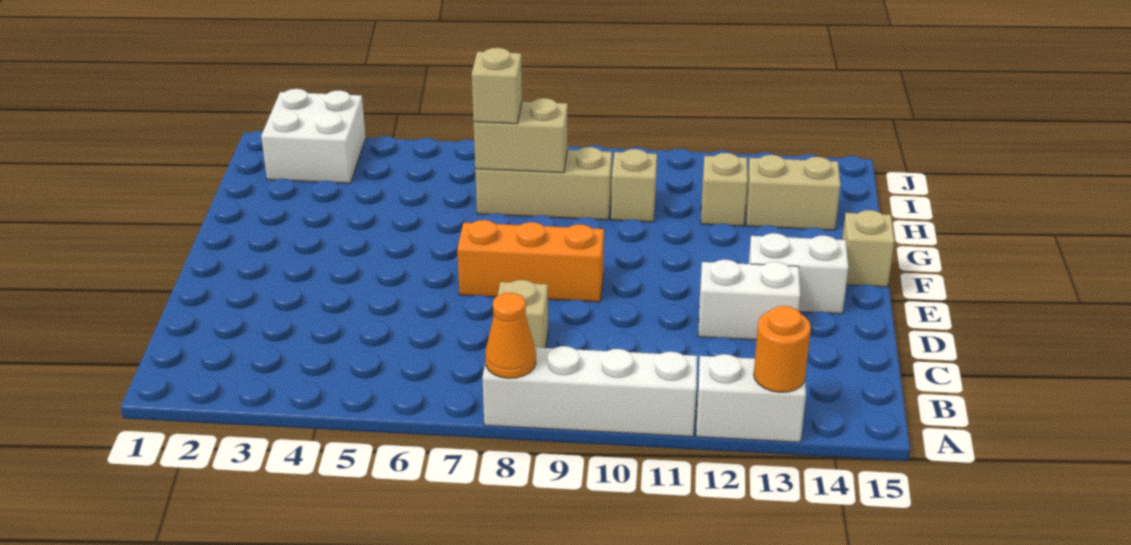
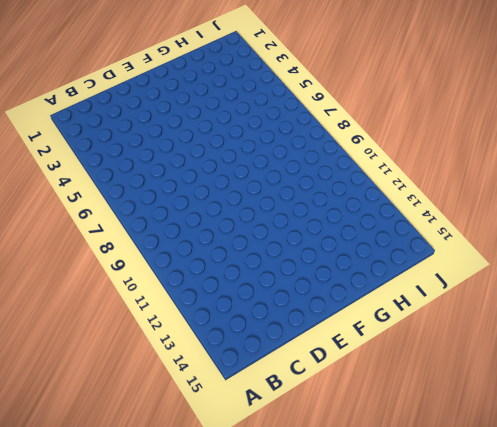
none -> white 1x4 brick [482,346,697,437]
none -> white 1x2 brick [696,354,806,442]
none -> tan 1x1 brick [498,280,548,348]

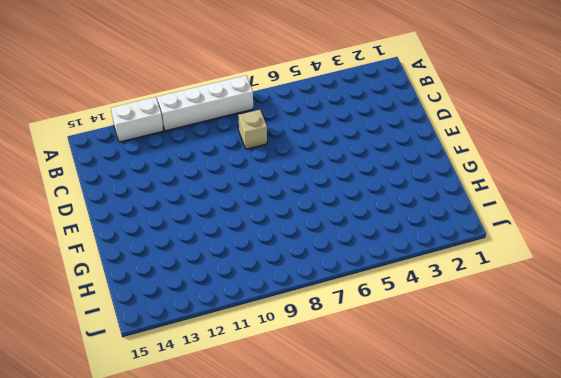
none -> white 1x2 brick [698,260,800,340]
none -> orange 1x3 brick [457,220,604,302]
none -> white 1x2 brick [749,233,849,314]

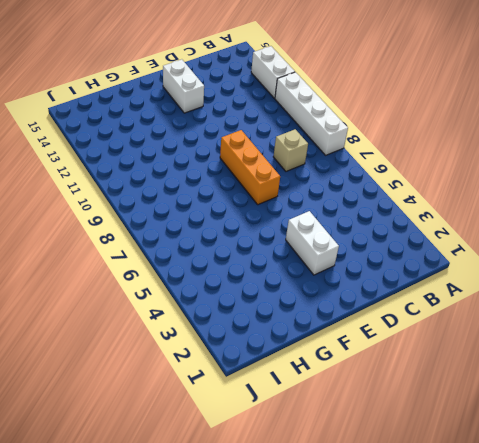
white 1x2 brick [286,211,339,275] -> white 1x2 brick moved to [698,260,800,340]
none -> tan 1x1 brick [842,210,895,287]
none -> tan 1x3 brick [475,147,612,220]
none -> tan 1x1 brick [611,149,657,222]

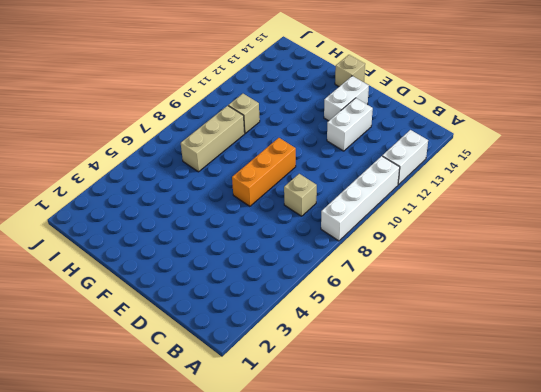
none -> tan 1x1 brick [701,153,748,226]
none -> tan 1x2 brick [746,155,840,230]
none -> white 2x2 brick [261,89,366,183]

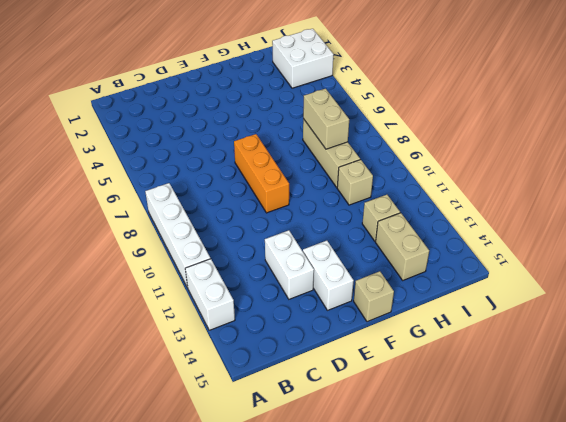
none -> tan 1x1 brick [498,280,548,348]
none -> orange 1x1 cone [485,293,536,378]
none -> orange 1x1 round brick [754,306,811,392]

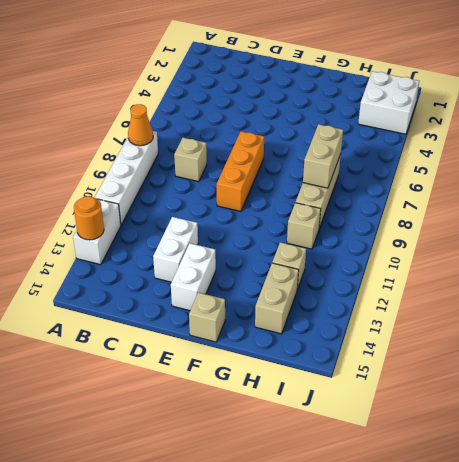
none -> tan 1x1 brick [472,48,522,124]

